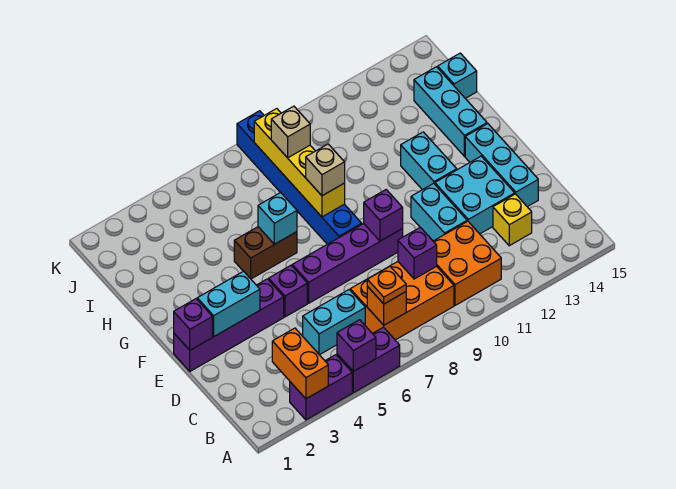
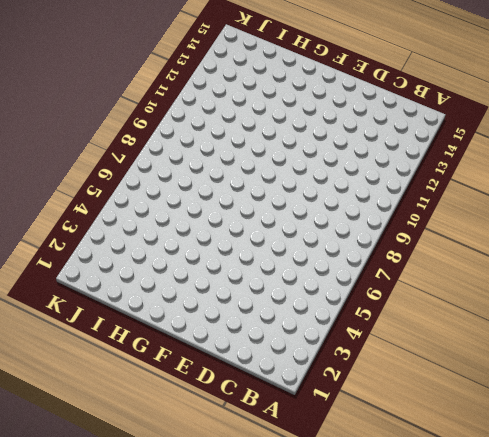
none -> purple 1x2 brick [290,355,352,420]
none -> purple 1x2 brick [337,327,400,393]
none -> orange 2x3 brick [350,262,454,340]

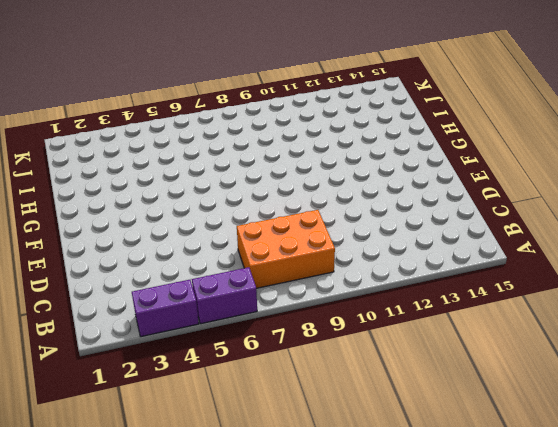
none -> orange 2x2 brick [433,221,501,305]
none -> cyan 1x2 brick [303,290,365,355]
none -> yellow 1x1 brick [493,194,532,246]

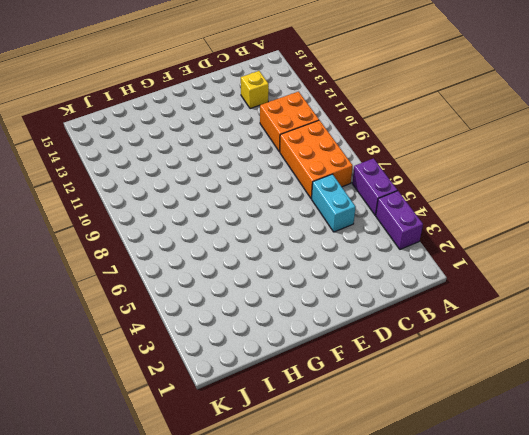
none -> cyan 1x2 brick [411,183,467,241]
none -> cyan 2x2 brick [435,156,515,234]
none -> cyan 1x3 brick [465,124,538,207]

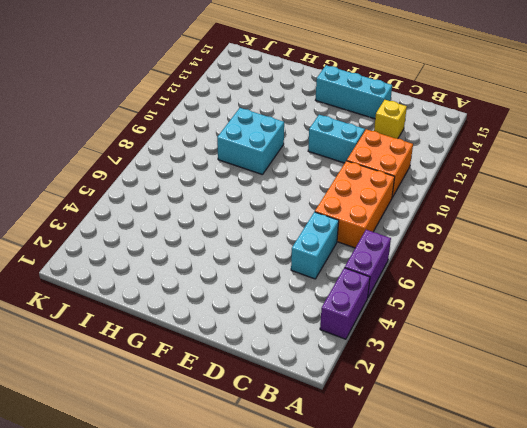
cyan 2x2 brick [217,108,284,175] -> cyan 2x2 brick moved to [435,156,515,234]
none -> purple 1x4 brick [174,279,284,371]
none -> purple 1x1 brick [269,265,307,317]
none -> purple 1x4 brick [292,224,403,303]

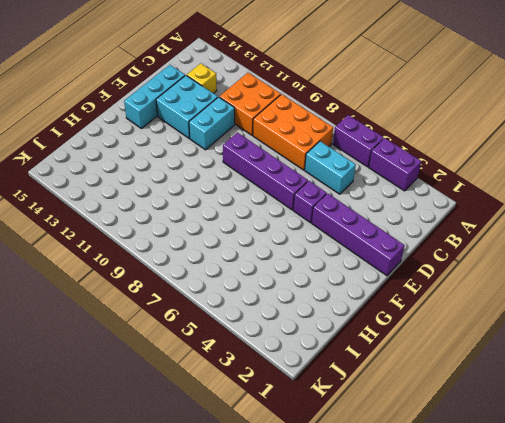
none -> blue 1x6 brick [237,111,362,244]
none -> cyan 1x2 brick [401,132,457,190]
none -> brown 1x2 brick [234,227,297,279]

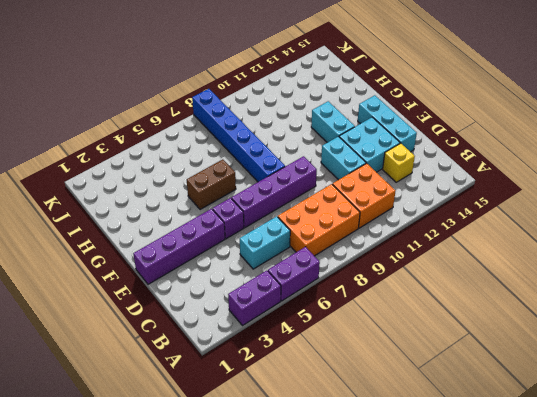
none -> cyan 1x3 brick [414,67,487,156]
none -> cyan 1x1 brick [438,53,477,98]
none -> orange 1x2 brick [272,328,328,399]

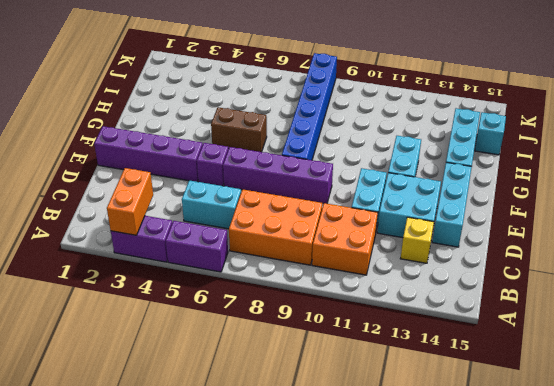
none -> purple 1x1 brick [337,320,376,372]
none -> orange 1x1 brick [367,286,406,325]
none -> purple 1x1 brick [398,227,437,279]

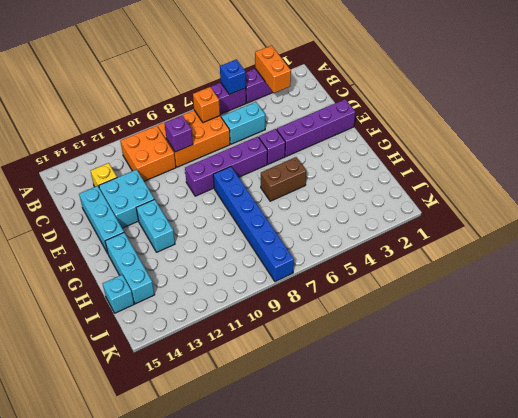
blue 1x1 brick [220,59,246,95] -> purple 1x1 brick [337,320,376,372]
none -> cyan 1x2 brick [411,183,467,241]
none -> purple 1x1 brick [174,299,212,350]
none -> cyan 1x2 brick [197,271,260,336]

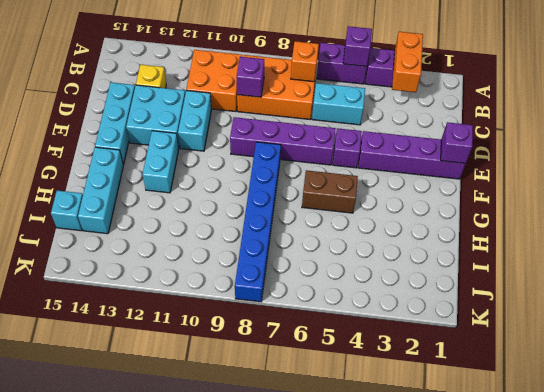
none -> cyan 1x2 brick [197,271,260,336]
none -> purple 1x1 brick [364,190,403,241]
none -> cyan 1x1 brick [258,193,297,244]

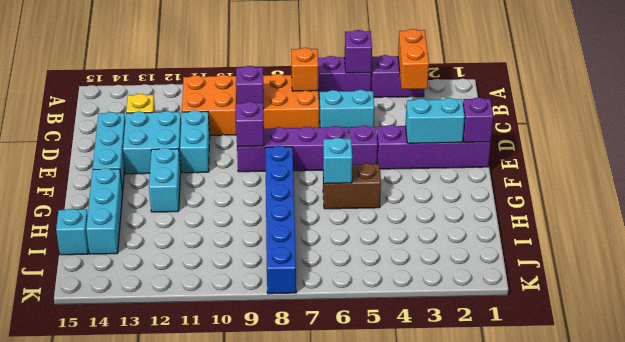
none -> yellow 1x4 brick [254,109,345,217]
none -> orange 1x1 plate [367,266,406,304]
none -> tan 1x1 brick [306,144,345,196]

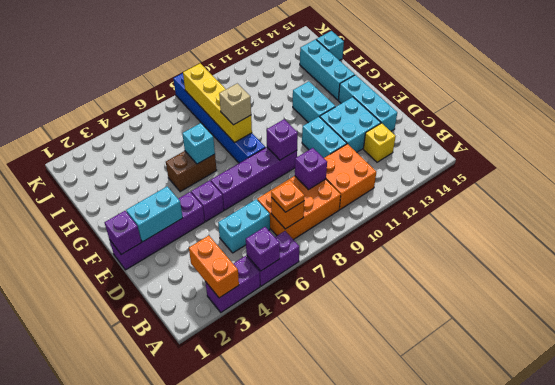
none -> tan 1x1 brick [271,106,310,158]

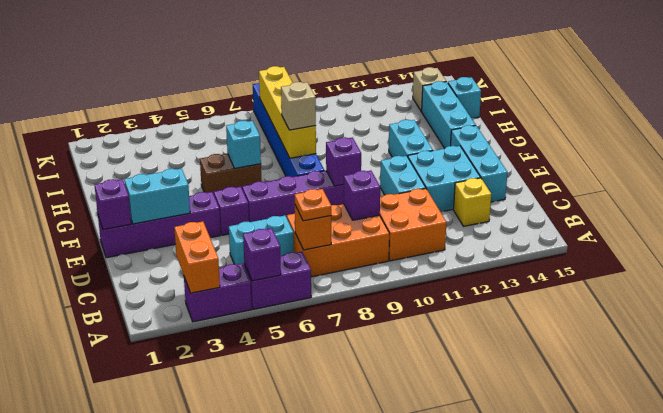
tan 1x1 brick [413,67,446,111] -> tan 1x1 brick moved to [271,106,310,158]

